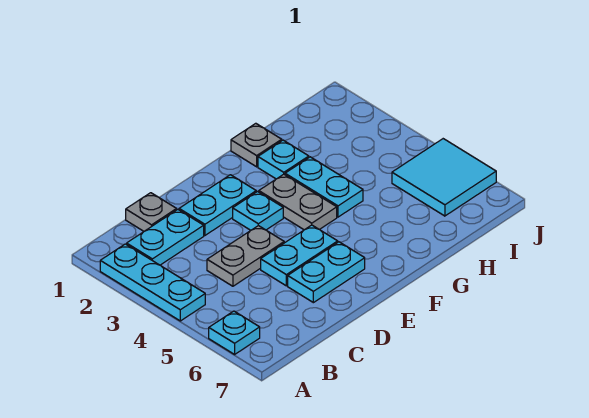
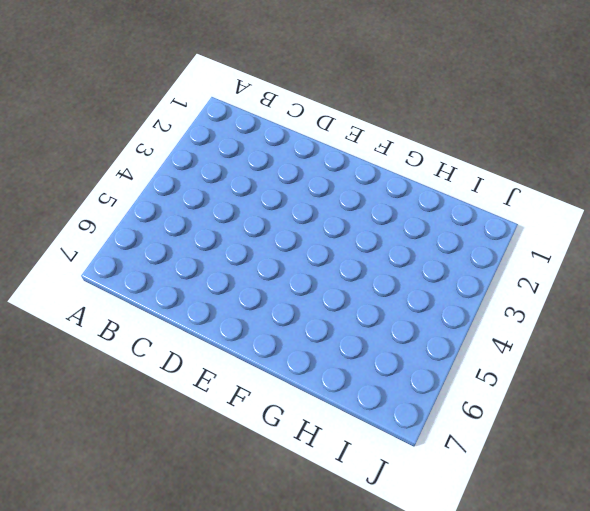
none -> cyan 1x3 plate [100,244,205,321]
none -> cyan 1x1 plate [209,311,260,354]
none -> cyan 1x2 plate [126,210,204,265]

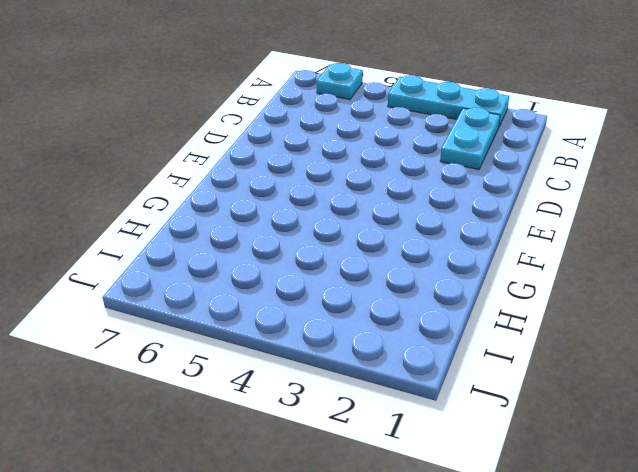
none -> grey 1x1 plate [126,193,177,231]
none -> grey 1x2 plate [207,226,284,286]
none -> cyan 1x2 plate [179,175,256,235]

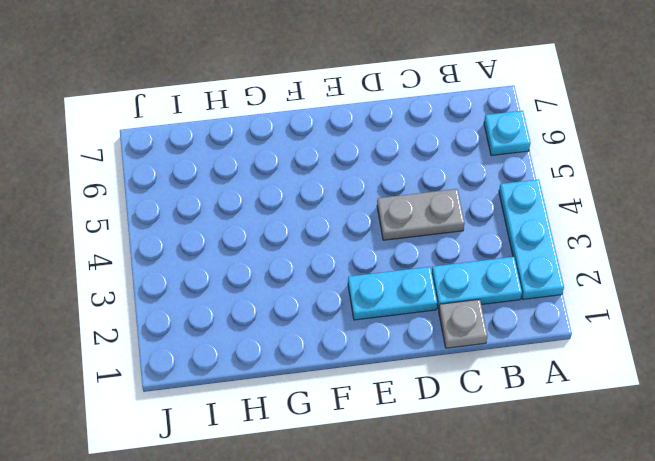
none -> cyan 1x2 plate [261,225,338,286]
none -> cyan 1x2 plate [288,242,365,303]
none -> cyan 1x1 plate [233,192,283,230]

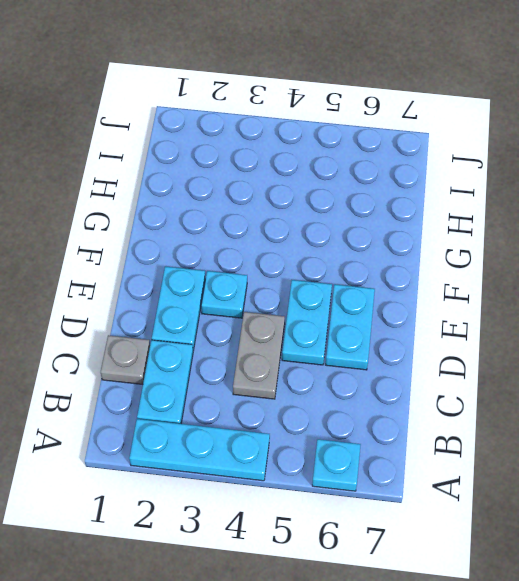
none -> grey 1x2 plate [259,174,337,230]
none -> grey 1x1 plate [231,123,282,167]
none -> cyan 1x1 plate [258,140,309,179]

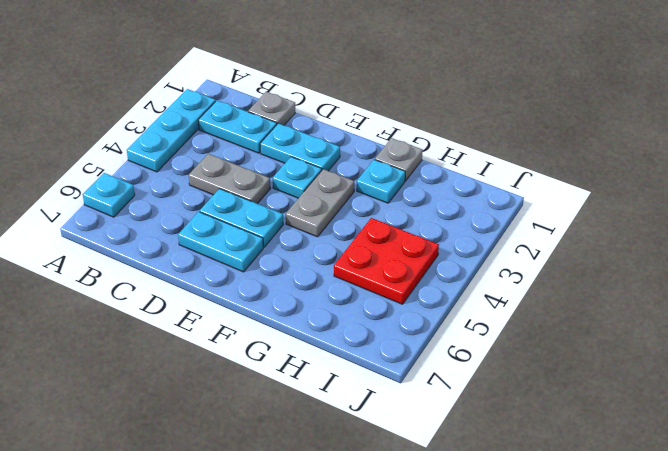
red 2x2 plate [334,218,439,304] -> cyan 2x2 tile [392,139,496,216]
none -> cyan 1x2 plate [285,157,363,217]

